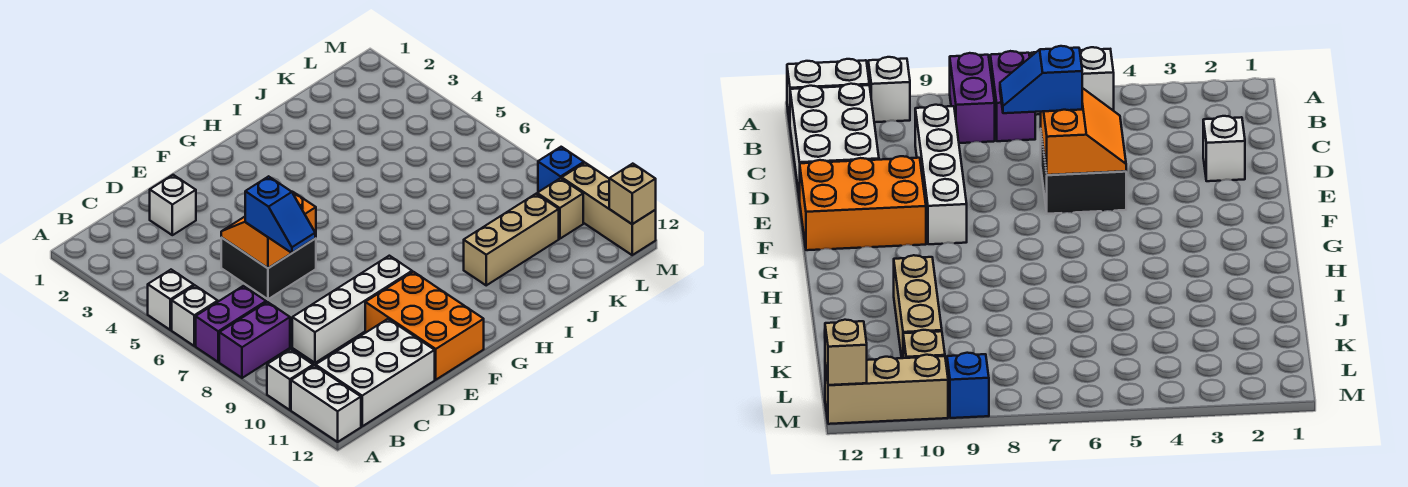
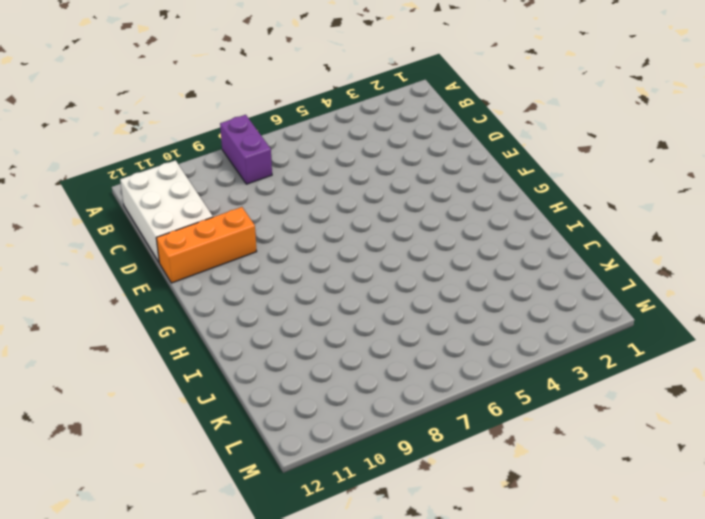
orange 1x3 brick [156,207,257,283] -> orange 2x3 brick [365,272,484,380]
none -> white 1x1 brick [148,270,194,330]
none -> white 1x1 brick [172,286,218,346]
none -> purple 1x2 brick [196,286,266,362]

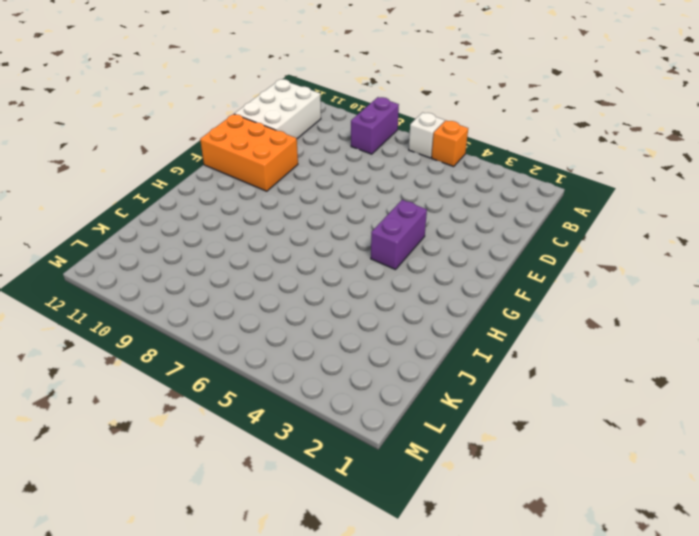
orange 1x1 brick [432,121,468,167] -> white 1x1 brick [148,270,194,330]
purple 1x2 brick [371,200,427,270] -> purple 1x2 brick moved to [196,286,266,362]
none -> white 1x1 brick [267,350,313,410]
none -> white 1x2 brick [291,365,361,442]
none -> white 1x4 brick [292,256,412,363]

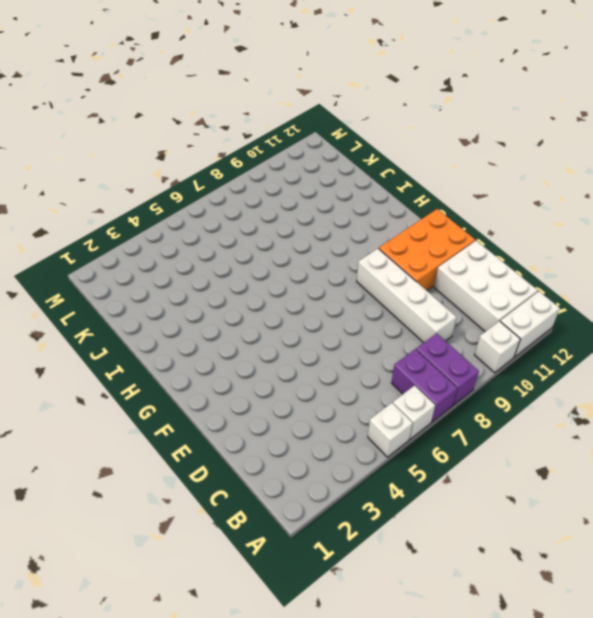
none -> white 1x1 brick [150,175,196,235]
none -> black 2x2 brick [221,237,316,299]
none -> tan 1x3 brick [464,194,559,285]

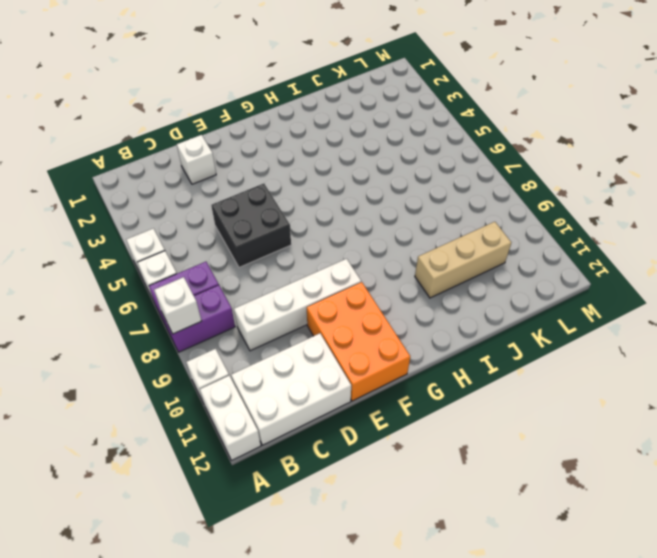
white 1x1 brick [154,277,201,334] -> none
none -> tan 1x1 brick [537,178,583,239]
none -> blue 1x1 brick [538,147,584,192]
none -> tan 1x3 brick [562,163,656,255]

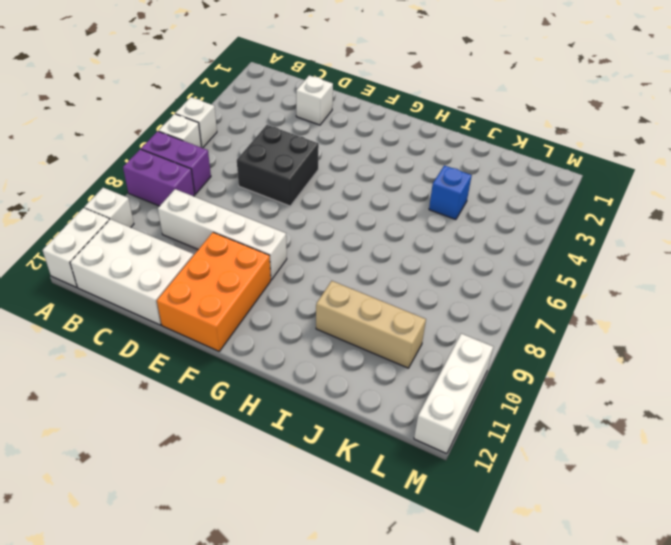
blue 1x1 brick [429,165,472,220] -> blue 1x1 brick moved to [538,147,584,192]
white 1x3 brick [414,334,493,454] -> tan 1x3 brick [562,163,656,255]
none -> tan 1x1 brick [537,178,583,239]
none -> orange 2x2 slope [221,192,316,268]
none -> tan 1x1 brick [609,164,656,224]

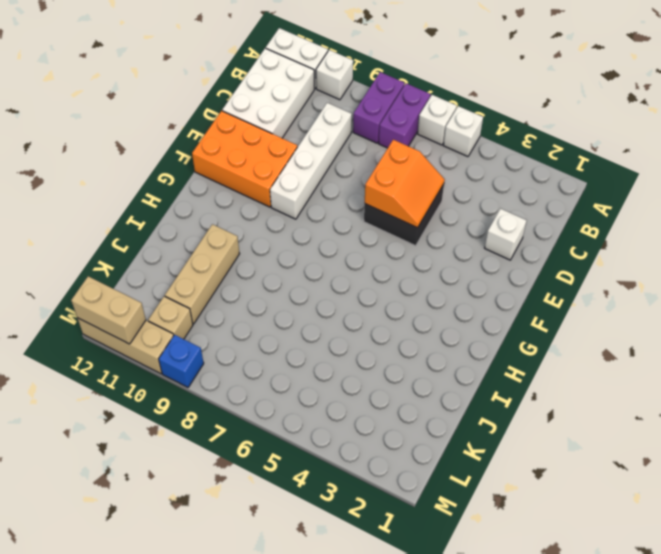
tan 1x2 brick [71,276,146,344] -> tan 1x1 brick [609,164,656,224]
none -> blue 1x2 slope [245,176,315,253]

